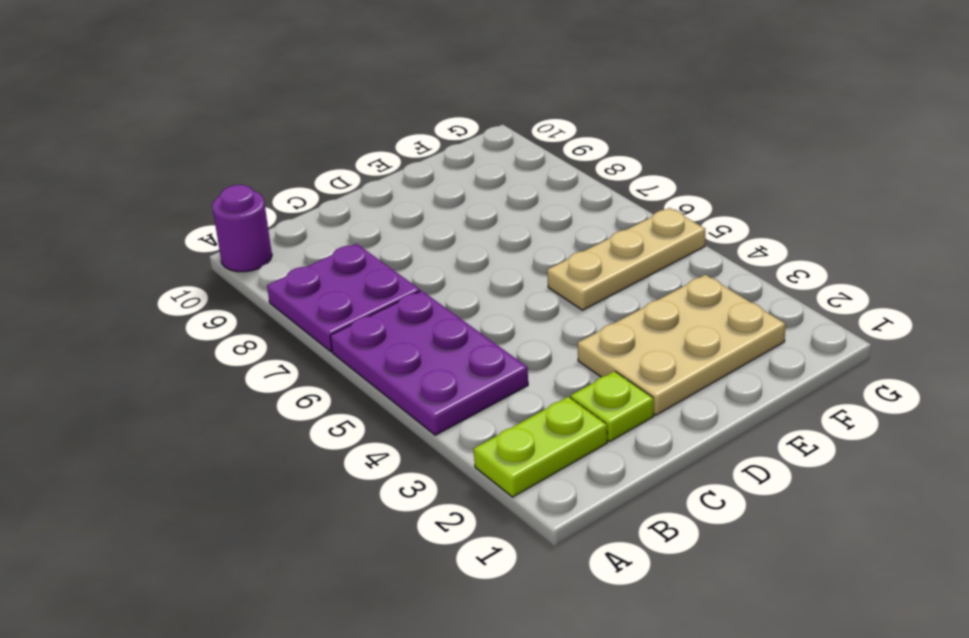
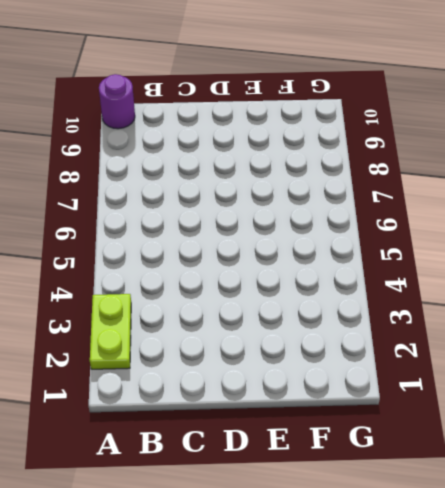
lime 1x2 plate [90,294,131,369] -> lime 1x2 plate turned to [474,397,607,497]
none -> purple 2x3 plate [330,291,528,435]
none -> purple 2x2 plate [267,244,420,352]

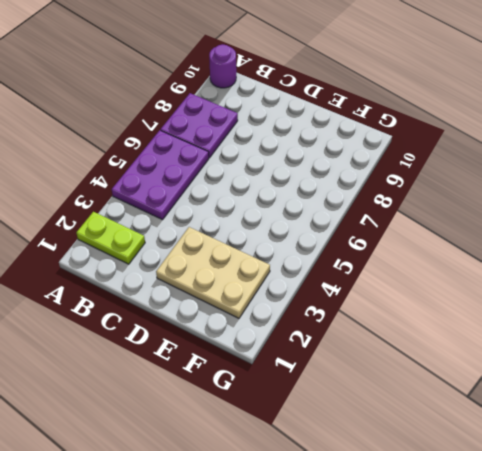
none -> lime 1x1 plate [571,371,654,442]
none -> tan 1x3 plate [547,208,705,310]

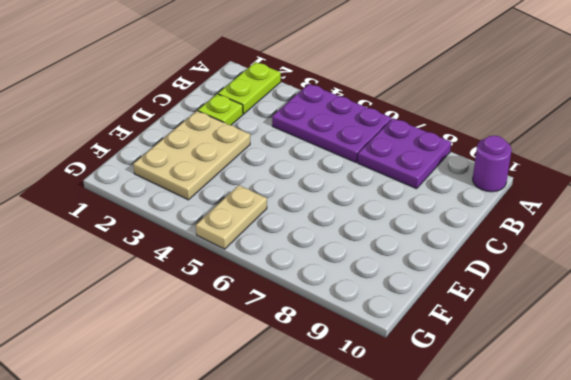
tan 1x2 plate [196,185,267,249] -> tan 1x3 plate [547,208,705,310]

